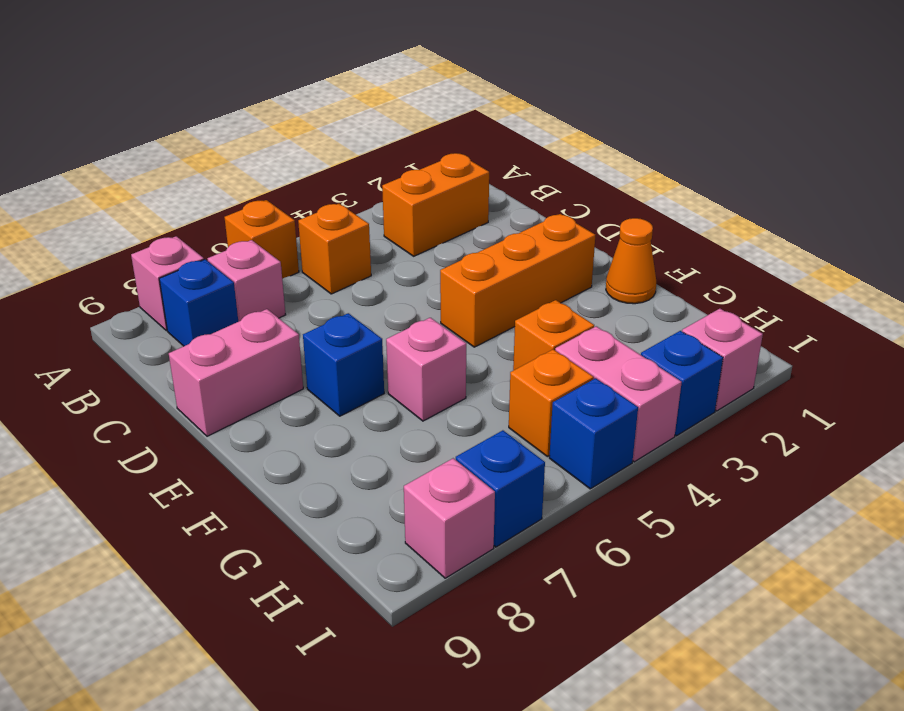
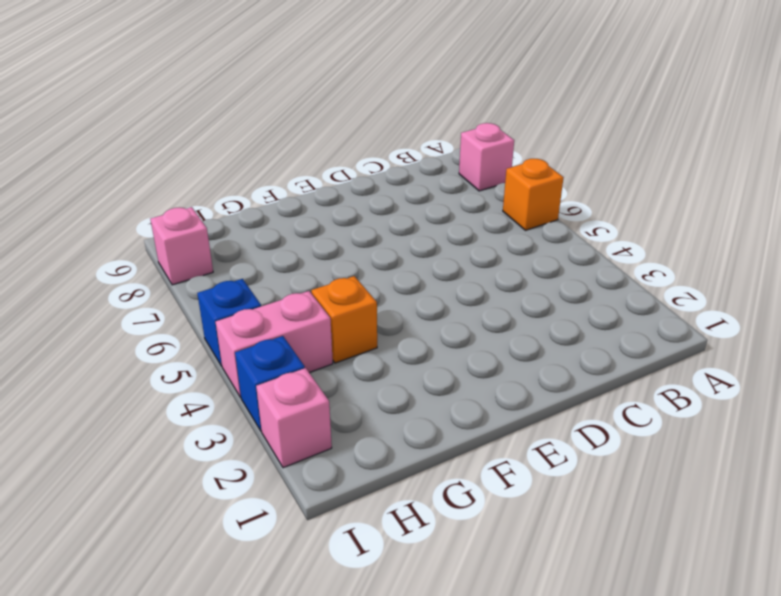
none -> orange 1x2 brick [382,153,489,256]
none -> orange 1x1 brick [298,204,371,294]
none -> pink 1x1 brick [208,240,286,322]

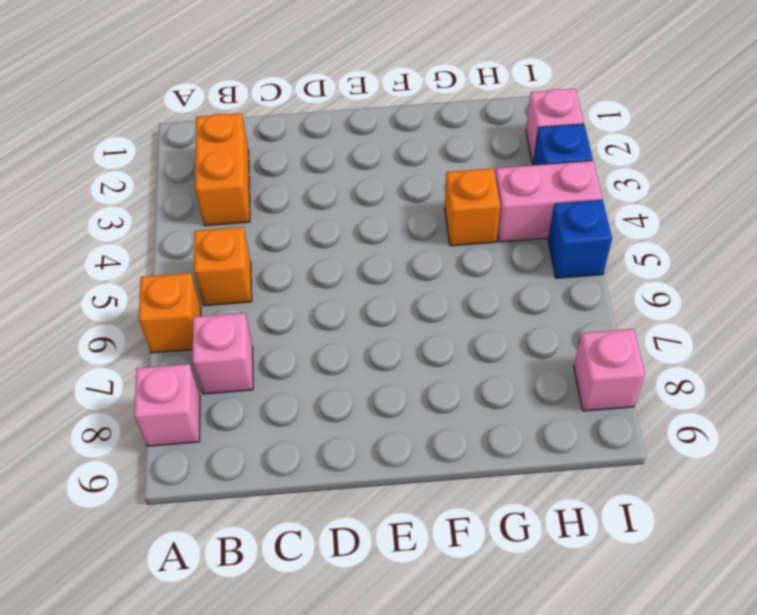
none -> blue 1x1 brick [159,259,238,346]
none -> pink 1x2 brick [169,309,303,436]
none -> orange 1x3 brick [440,214,595,347]

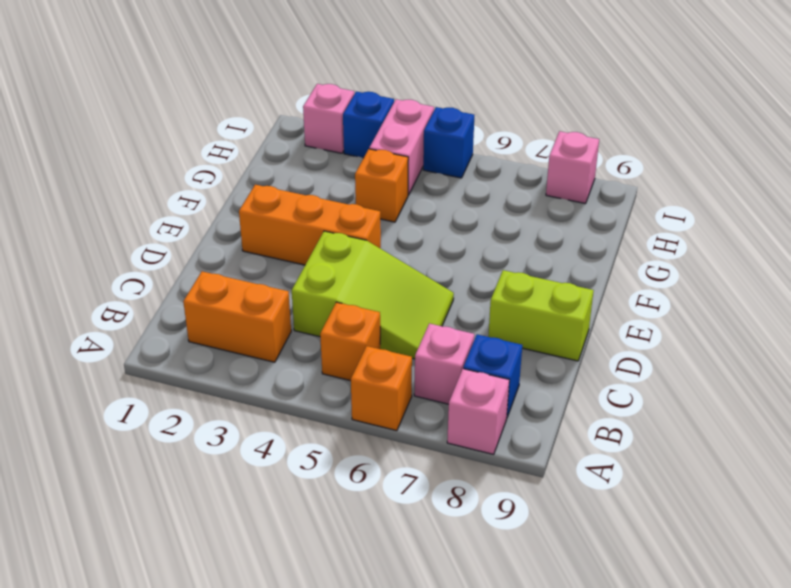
lime 2x3 slope [292,231,454,359] -> none
lime 1x2 brick [488,270,594,361] -> pink 1x2 brick [169,309,303,436]
none -> blue 1x1 brick [303,313,384,416]
none -> orange 1x1 cone [606,218,656,304]
none -> pink 1x1 brick [386,318,466,421]

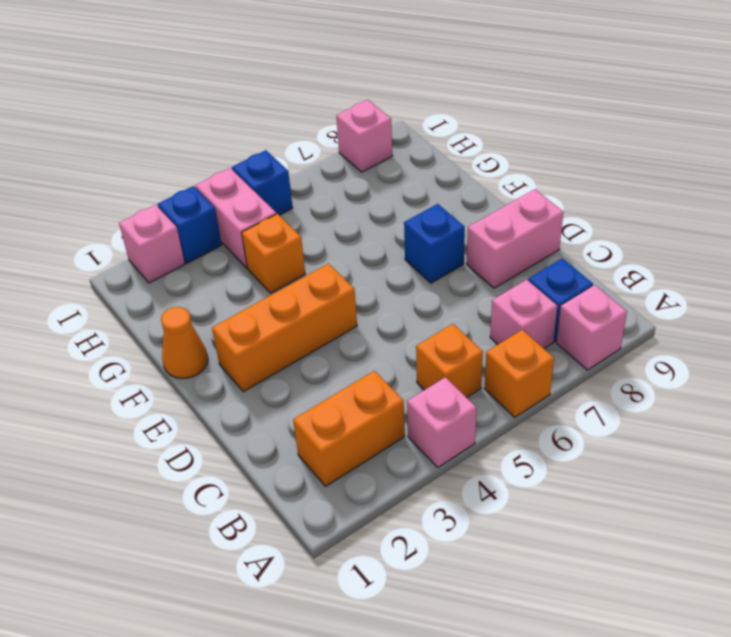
pink 1x1 brick [407,377,476,467] -> pink 1x1 brick moved to [386,318,466,421]
none -> orange 1x1 brick [509,349,594,457]
none -> blue 1x1 brick [456,430,545,547]

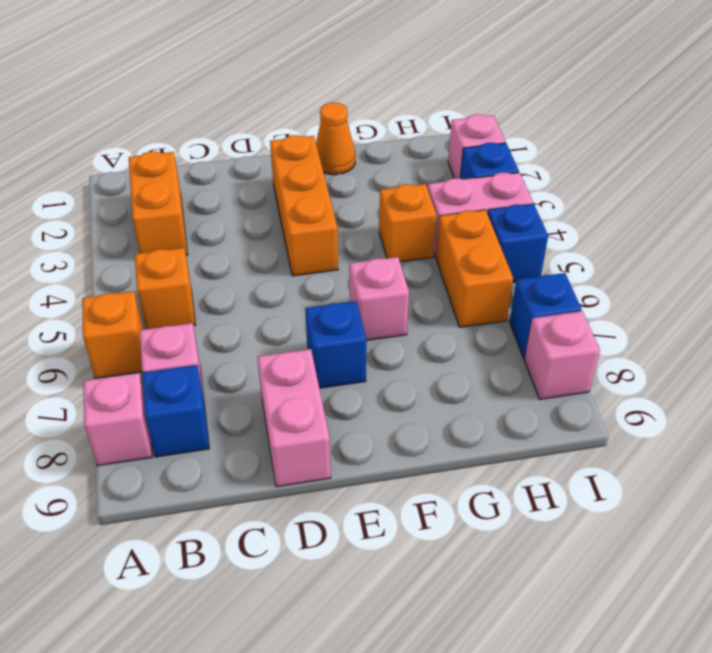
orange 1x2 brick [436,210,513,327] -> orange 1x1 brick [509,349,594,457]

